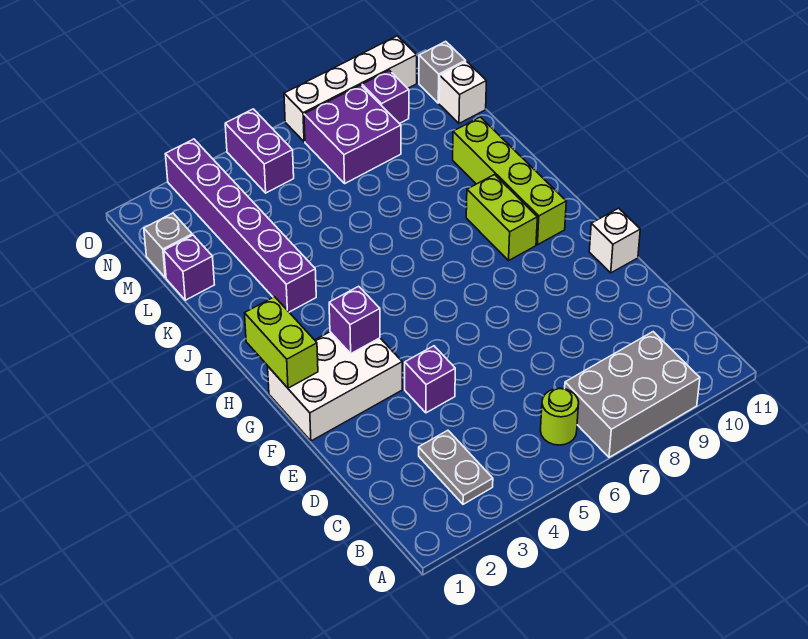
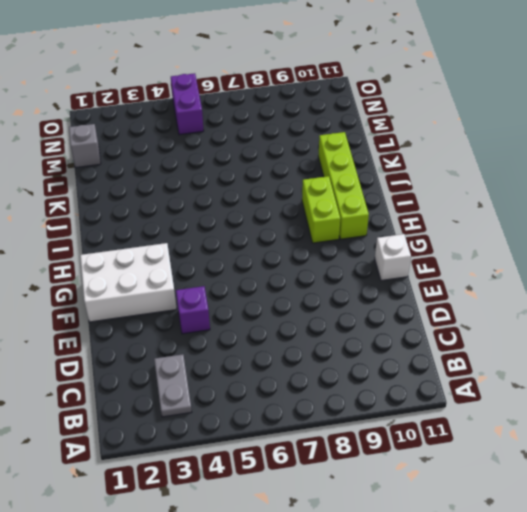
none -> grey 2x3 brick [565,332,700,457]
none -> lime 1x1 round brick [540,388,579,445]
none -> purple 1x6 brick [165,139,316,312]

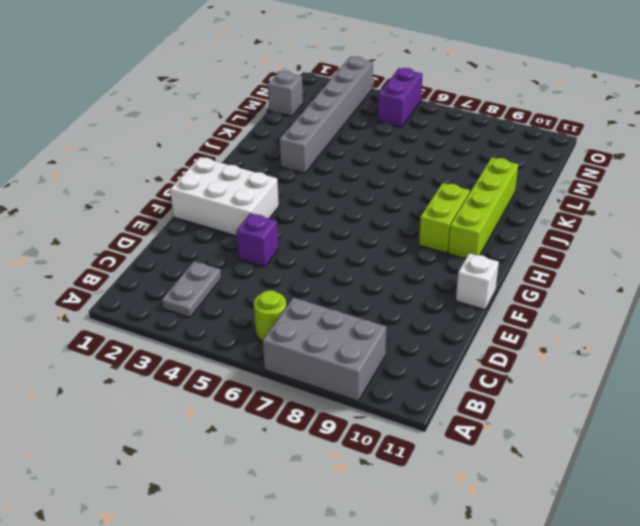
grey 1x6 brick [280,56,373,173] -> purple 1x6 brick [165,139,316,312]
none -> purple 1x1 brick [164,235,214,300]
none -> purple 2x2 brick [304,85,401,183]
none -> white 1x1 brick [439,61,486,123]

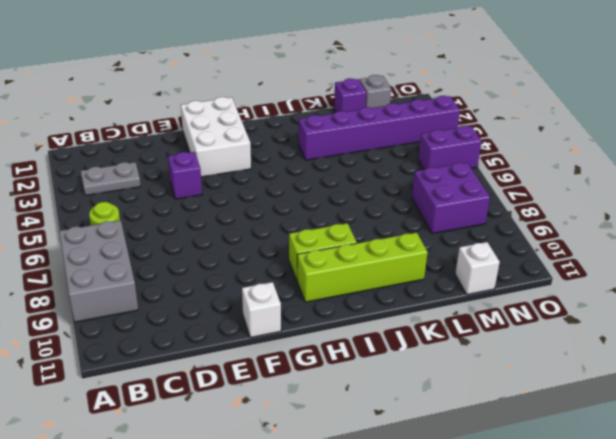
none -> purple 1x1 brick [362,70,409,124]
none -> grey 1x1 brick [419,41,466,103]
none -> white 1x4 brick [284,36,417,142]

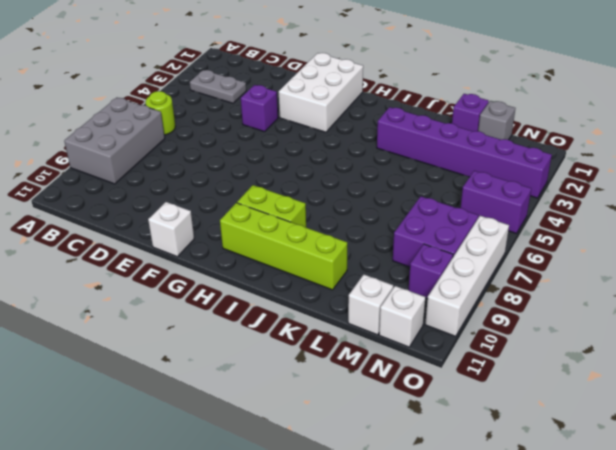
white 1x1 brick [379,286,425,347] -> grey 1x1 brick [419,41,466,103]
none -> lime 1x2 brick [245,297,318,388]
none -> purple 1x1 brick [329,286,380,353]

